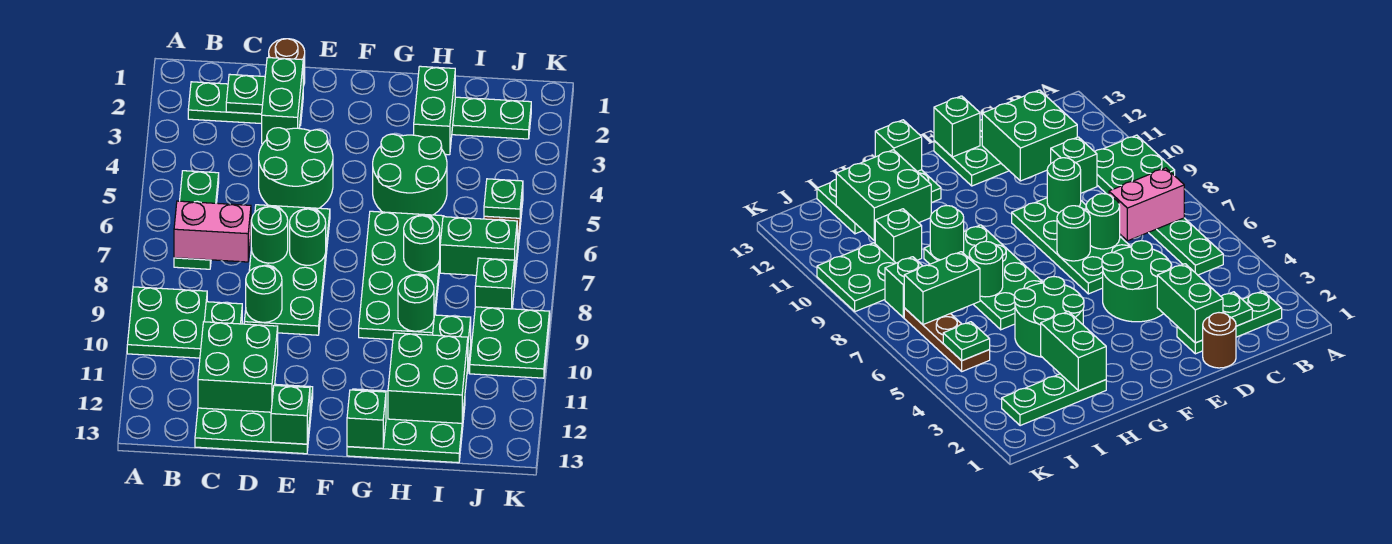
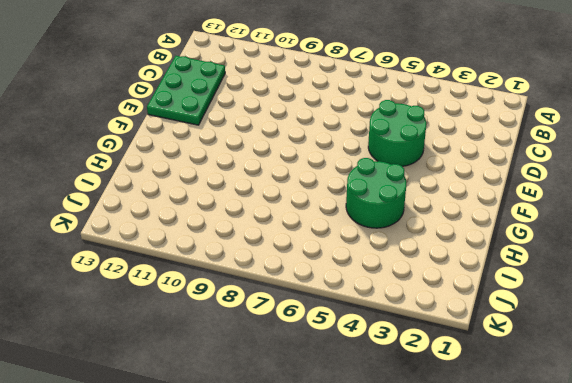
none -> green 2x2 plate [127,287,207,358]
none -> green 1x3 plate [188,82,303,125]
none -> green 1x3 plate [174,171,219,269]
none -> green 1x1 brick [204,302,242,324]

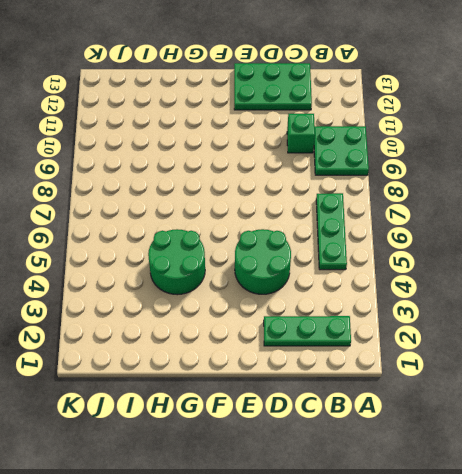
none -> brown 1x1 round brick [269,39,305,86]
none -> green 2x4 plate [244,205,330,335]
none -> green 2x4 plate [359,211,444,340]
none -> green 2x3 plate [347,389,465,463]

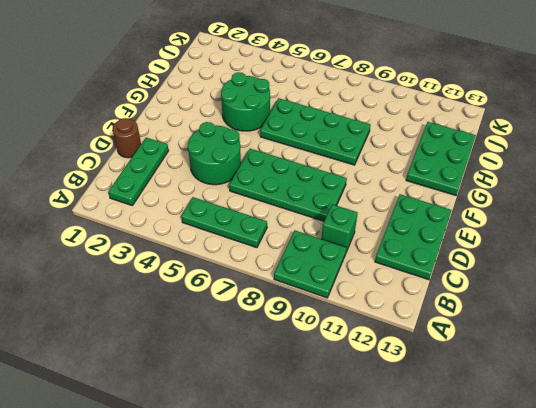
none -> green 1x3 plate [452,97,531,139]
none -> green 1x1 brick [433,315,471,374]
none -> brown 1x3 plate [904,308,990,371]
none -> green 1x1 brick [475,258,514,309]

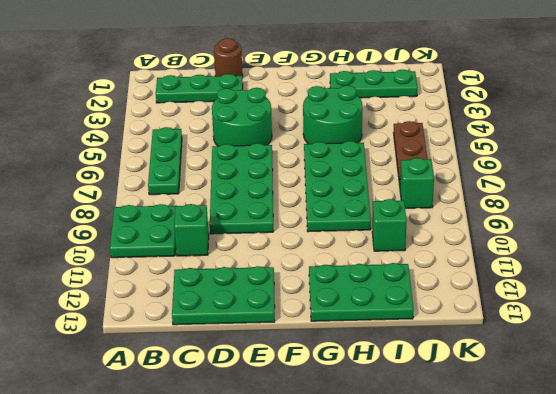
none -> green 2x2 plate [470,307,550,378]
none -> pink 1x2 brick [174,201,251,262]
none -> green 1x1 plate [226,74,265,114]
none -> green 2x2 brick [198,322,278,412]

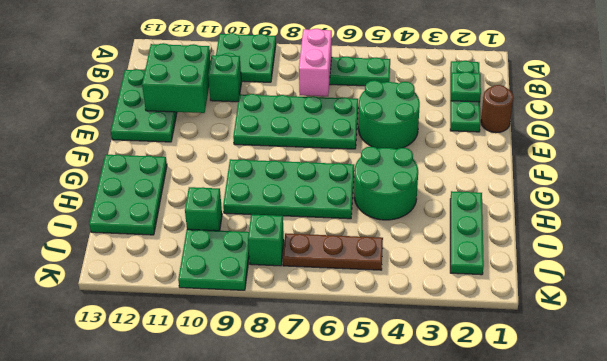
none -> green 1x2 brick [262,58,303,144]
none -> green 1x1 round brick [251,207,288,263]
none -> green 1x1 round brick [246,266,282,322]
none -> green 1x1 round brick [290,209,326,265]

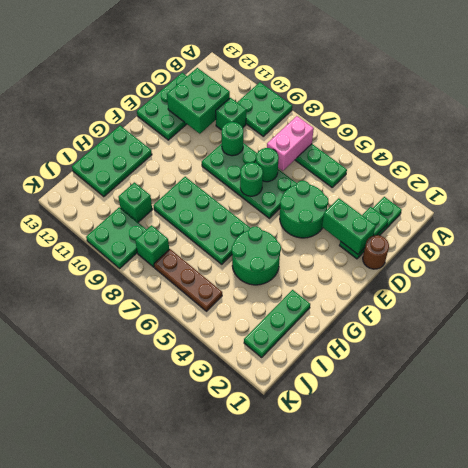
none -> green 1x1 brick [271,385,310,444]
none -> green 1x1 brick [347,390,386,449]
none -> green 1x2 brick [414,66,455,155]
none -> green 1x1 round brick [404,216,440,272]

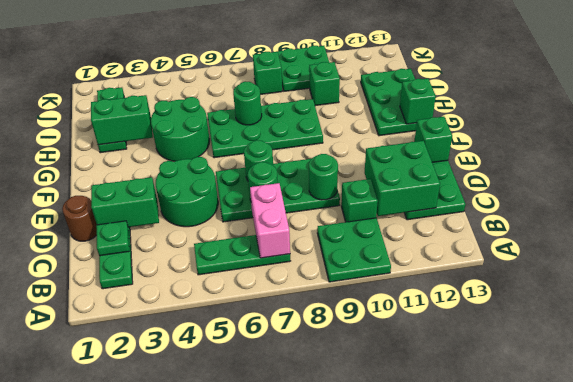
none -> brown 1x3 plate [904,308,990,371]
none -> green 1x1 round brick [398,275,434,331]
none -> green 2x2 brick [388,333,468,423]
none -> green 1x2 brick [440,217,517,277]

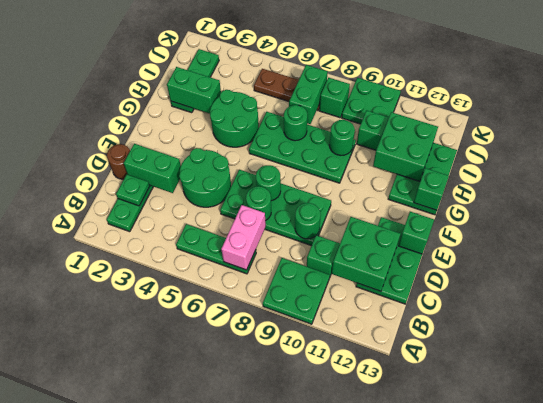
none -> green 1x1 plate [484,179,523,218]

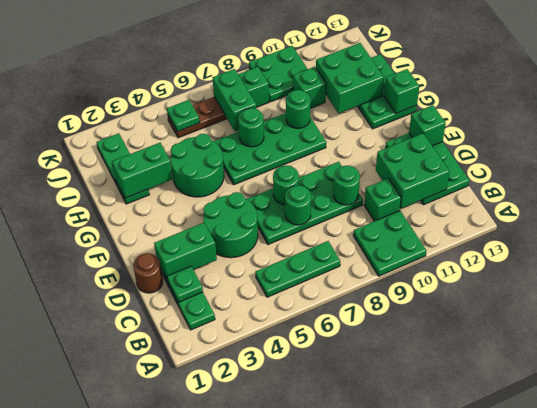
none -> pink 1x2 brick [174,201,251,262]

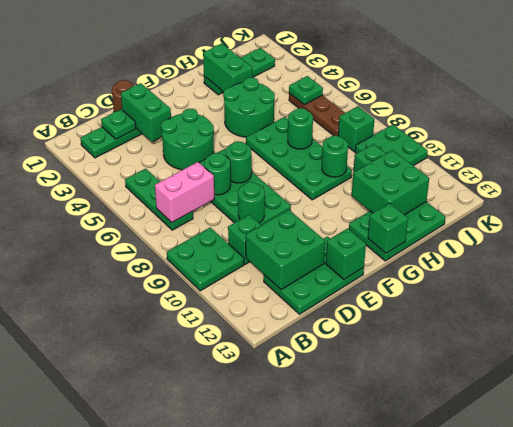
none -> green 1x2 brick [440,217,517,277]

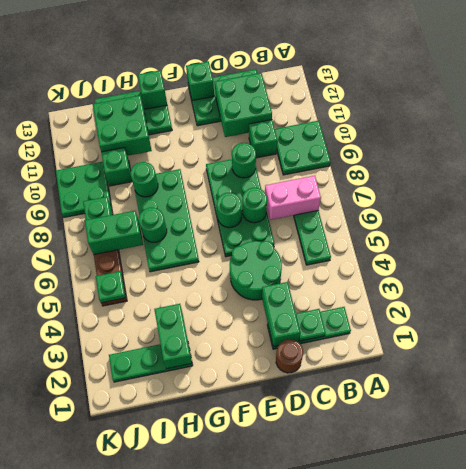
none -> green 2x2 round brick [373,134,447,215]

